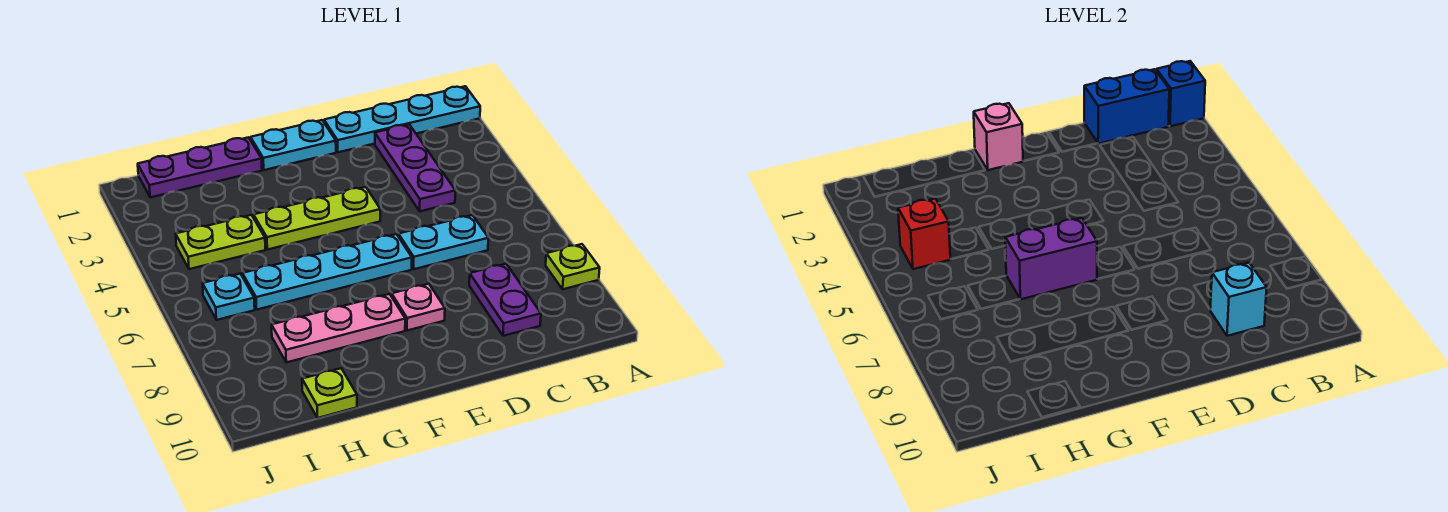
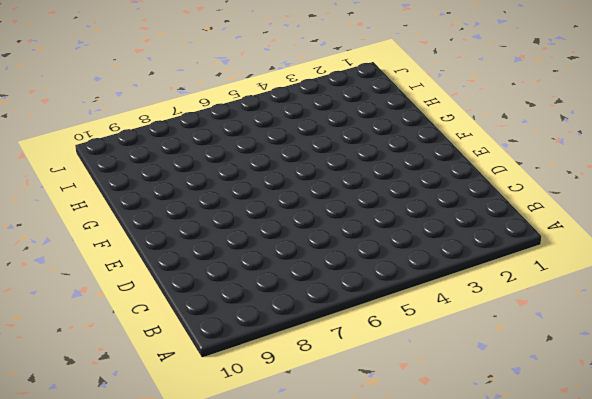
none -> cyan 1x4 plate [324,86,480,152]
none -> lime 1x1 plate [546,244,600,289]
none -> purple 1x3 plate [375,124,455,211]

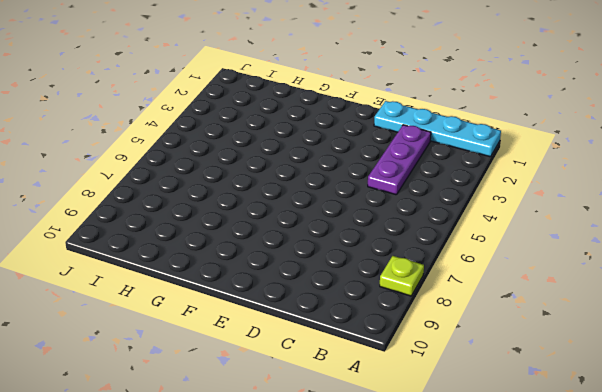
none -> cyan 1x2 plate [398,215,488,269]
none -> purple 1x2 plate [469,264,541,336]
none -> cyan 1x2 plate [250,120,336,170]

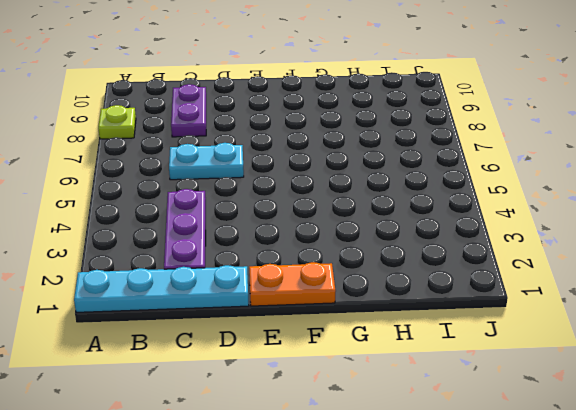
orange 1x2 plate [249,262,336,306] -> cyan 1x2 plate [250,120,336,170]
none -> lime 1x3 plate [254,187,380,250]
none -> cyan 1x4 plate [242,234,412,310]
none -> pink 1x1 plate [392,284,445,331]

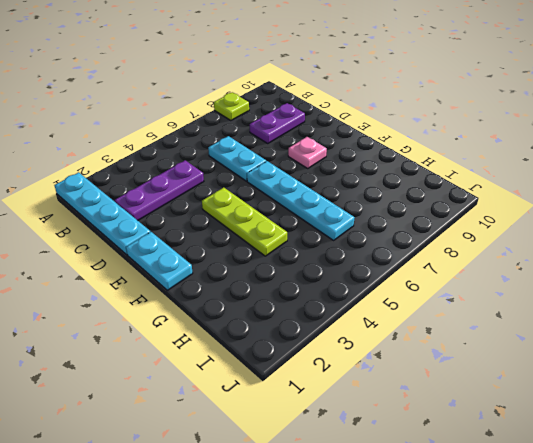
none -> pink 1x3 plate [272,294,405,362]
none -> purple 1x3 plate [138,137,262,197]
none -> lime 1x2 plate [176,215,265,269]

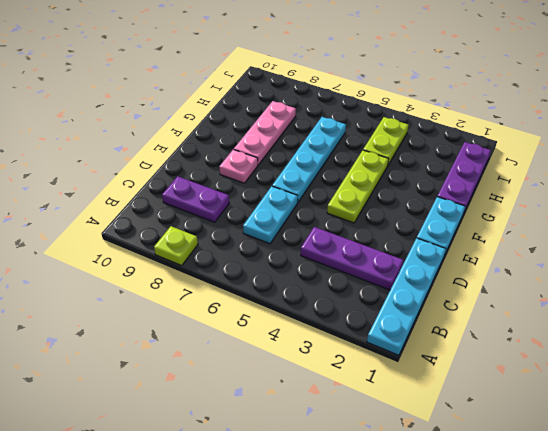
none -> lime 1x1 plate [302,368,357,418]
none -> cyan 1x1 plate [203,274,255,320]
none -> blue 1x1 brick [1156,61,1205,126]

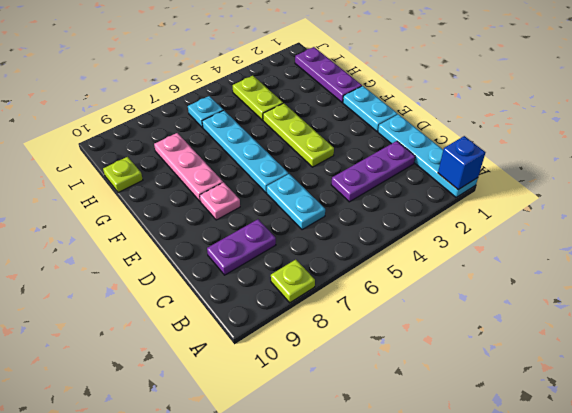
none -> blue 1x2 brick [1084,69,1169,144]
none -> cyan 1x1 brick [1210,263,1267,336]
none -> pink 1x1 brick [974,103,1023,170]

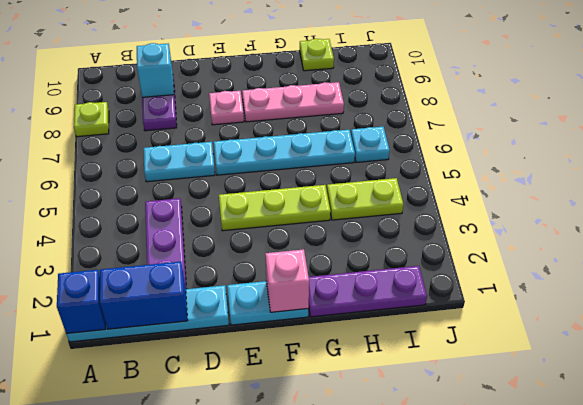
none -> purple 1x2 brick [1005,218,1097,299]
none -> red 1x1 brick [898,199,950,269]

